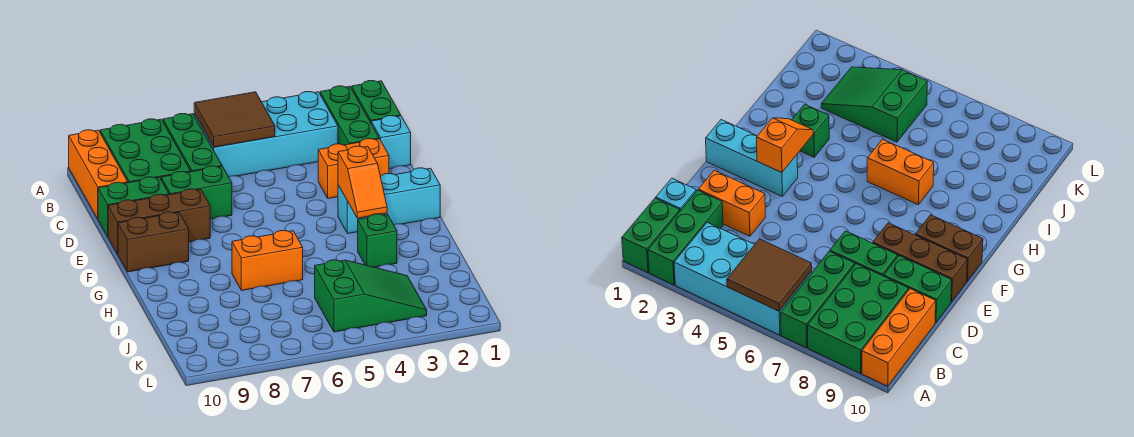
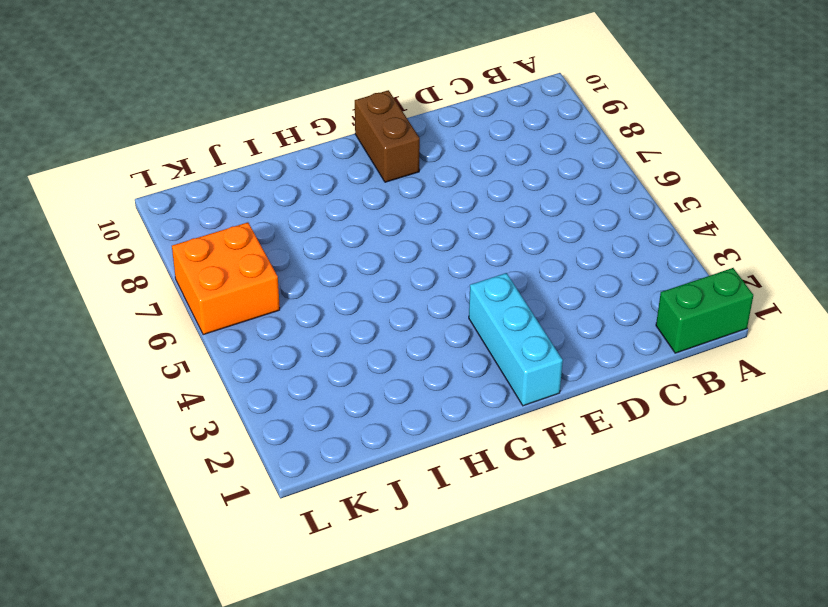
orange 2x2 brick [172,222,280,335] -> none
none -> green 1x3 brick [320,86,379,145]
none -> cyan 2x4 brick [194,92,338,177]
none -> green 1x3 brick [163,114,222,172]

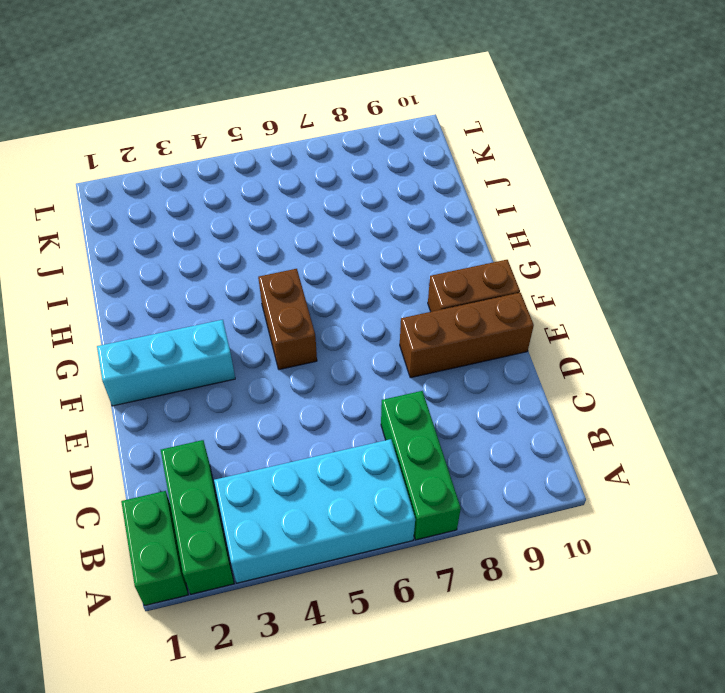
brown 1x2 brick [258,269,317,370] -> none
none -> green 2x3 brick [100,119,191,183]
none -> orange 1x3 brick [69,130,128,219]
none -> cyan 1x1 brick [371,116,411,169]

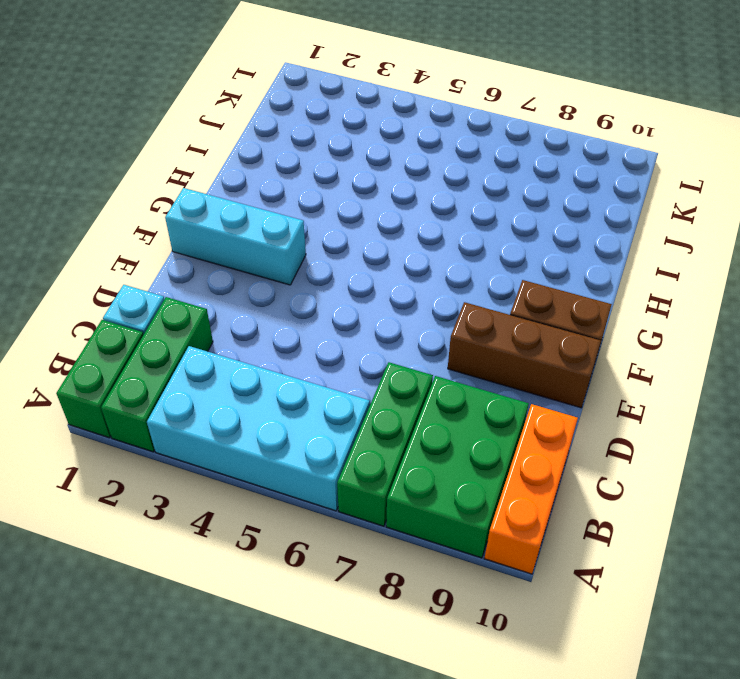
none -> orange 1x2 brick [318,139,389,199]
none -> green 1x2 brick [161,166,232,219]
none -> green 1x2 brick [98,177,169,237]

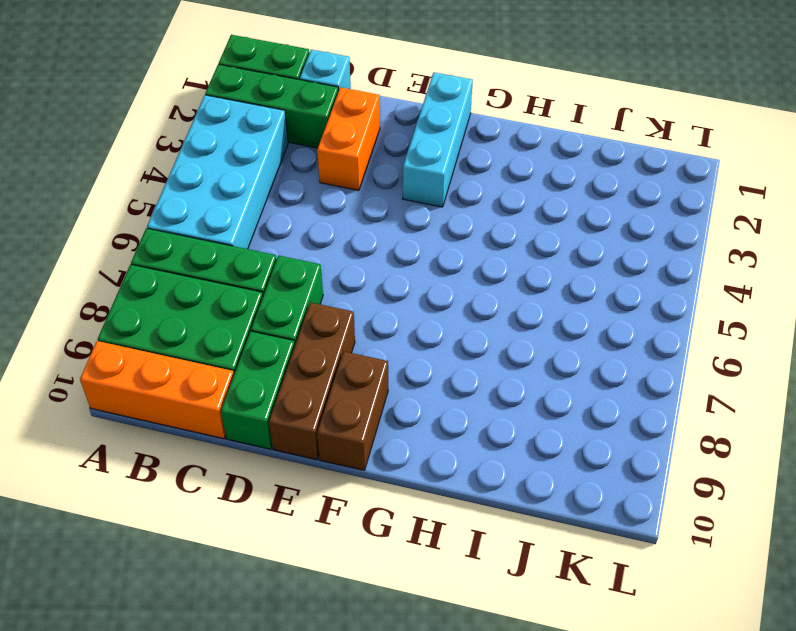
none -> green 1x1 brick [358,214,397,267]
none -> orange 1x2 brick [232,230,303,290]
none -> green 2x3 slope [315,260,427,332]

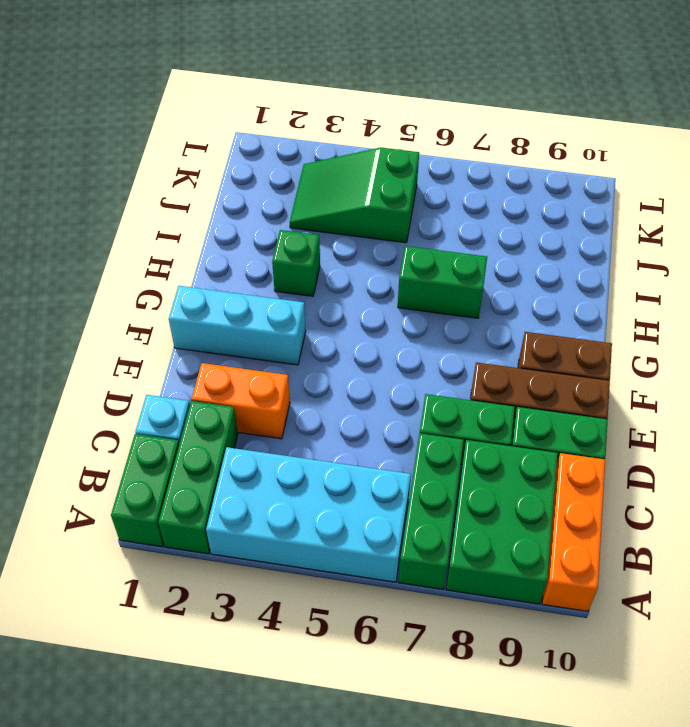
green 1x2 brick [398,246,487,318] -> orange 1x2 brick [232,230,303,290]
none -> brown 2x2 tile [194,92,275,147]
none -> orange 1x2 slope [338,146,387,218]

